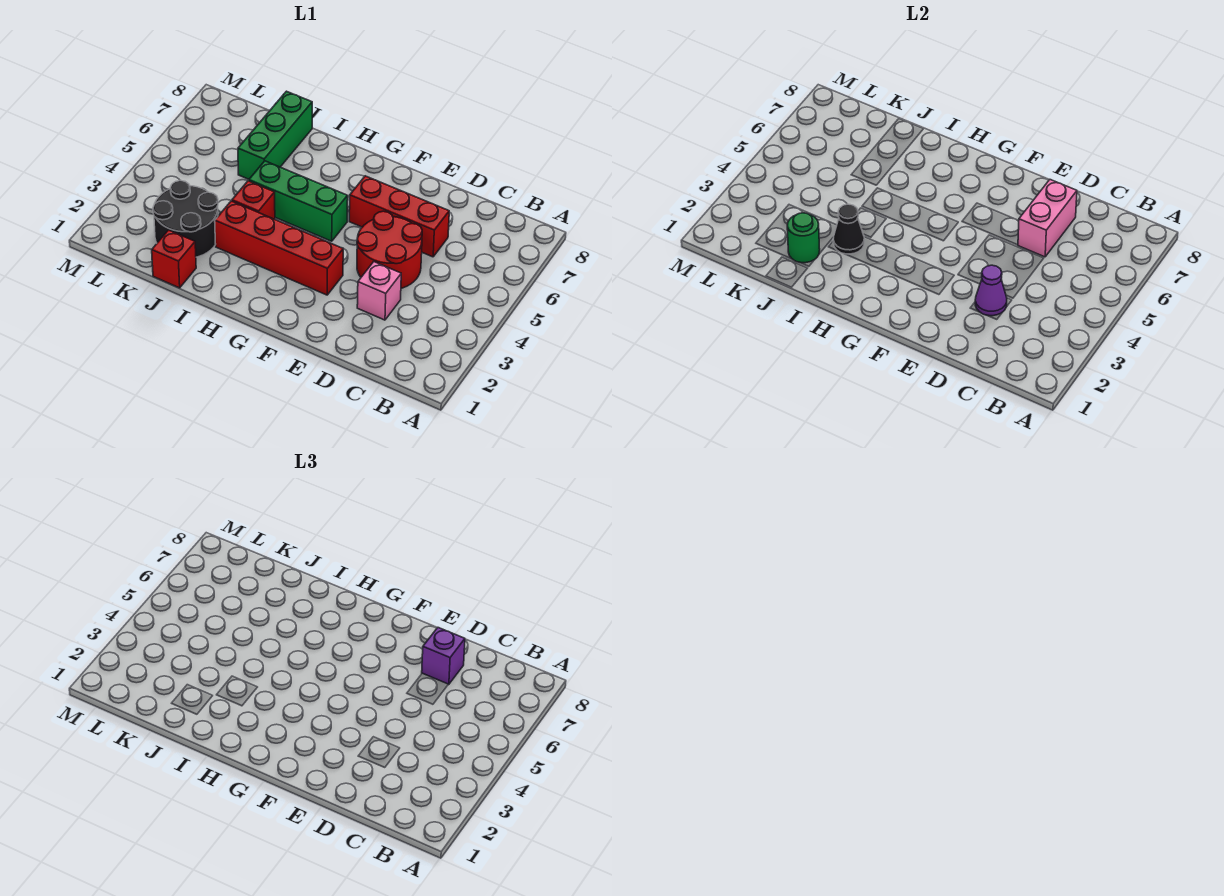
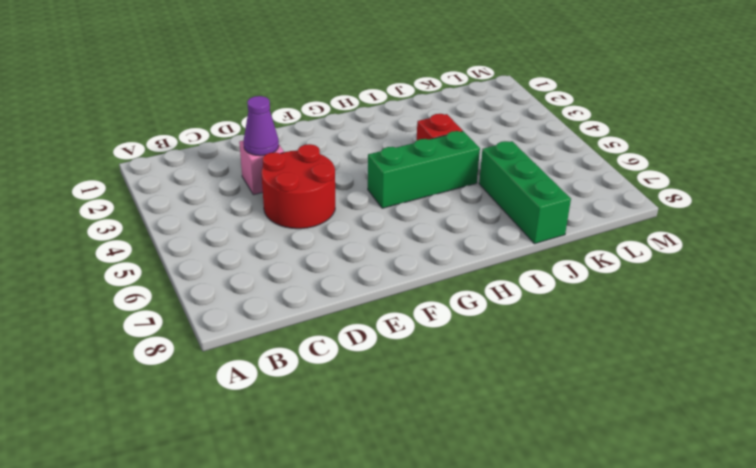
none -> red 1x3 brick [349,176,449,257]
none -> red 1x4 brick [215,201,343,295]
none -> red 1x1 brick [152,230,196,288]

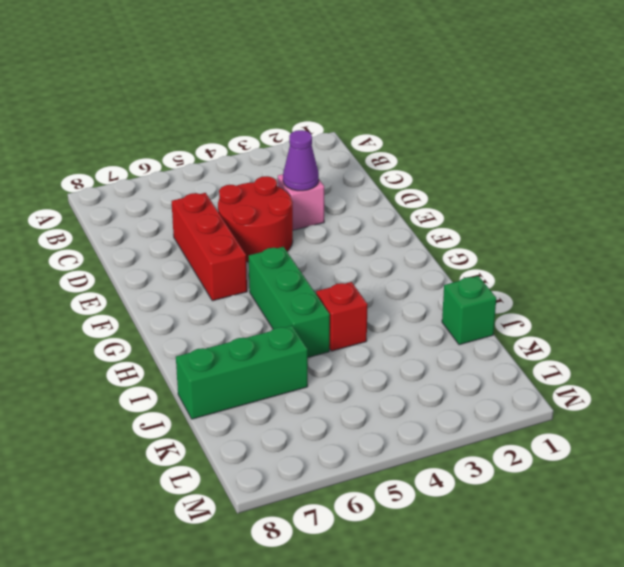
green 1x1 brick [442,276,496,345] -> red 1x1 brick [152,230,196,288]
none -> red 1x4 brick [215,201,343,295]
none -> black 2x2 round brick [153,181,218,257]
none -> pink 1x2 brick [1018,180,1077,257]

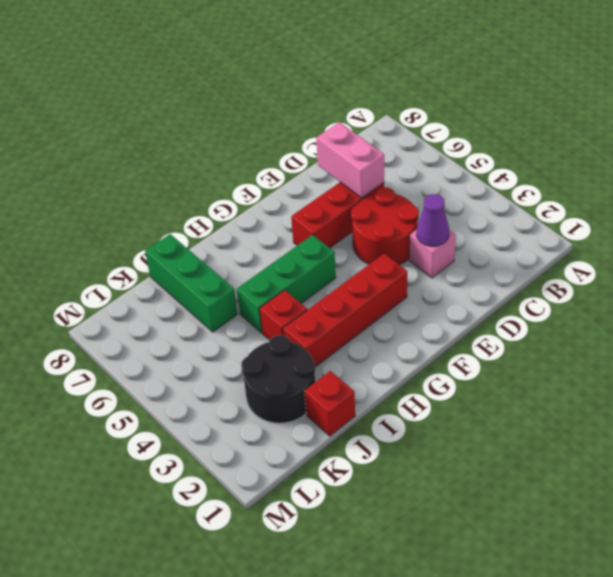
none -> black 1x1 cone [833,204,864,254]
none -> green 1x1 round brick [787,213,820,263]
none -> purple 1x1 brick [422,628,465,684]

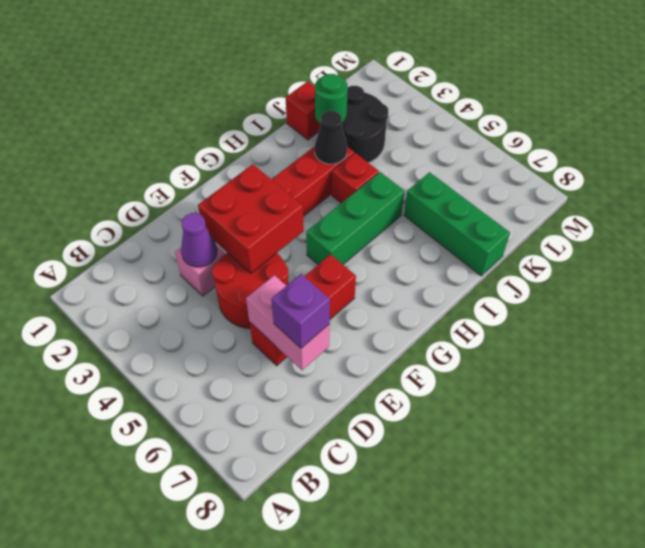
red 2x2 brick [198,164,304,273] -> none

